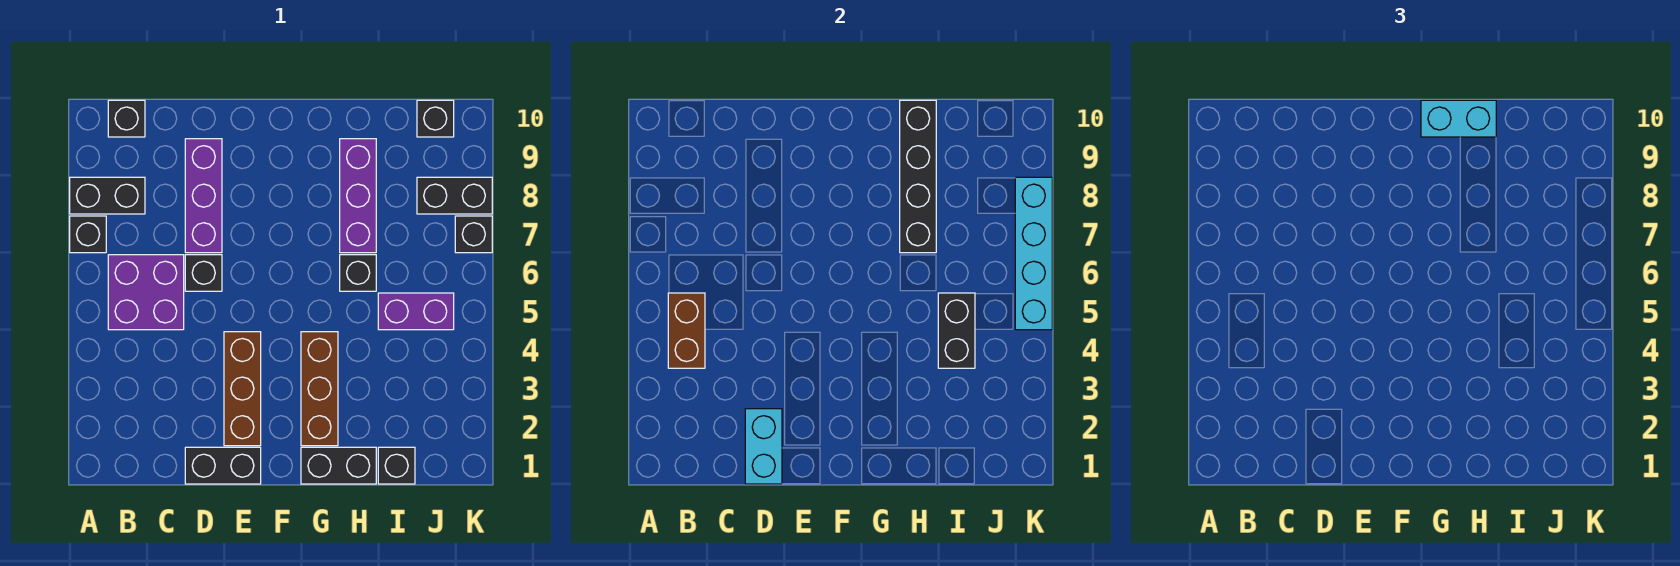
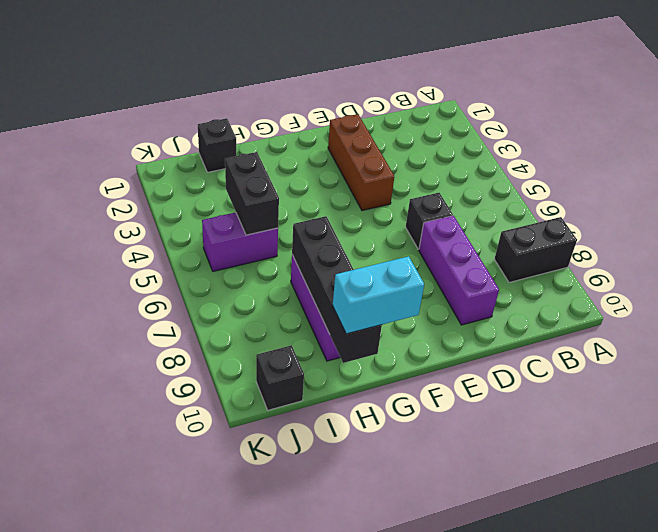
none -> black 1x1 brick [70,216,106,253]
none -> purple 2x2 brick [108,255,184,330]
none -> black 1x1 brick [108,100,145,137]

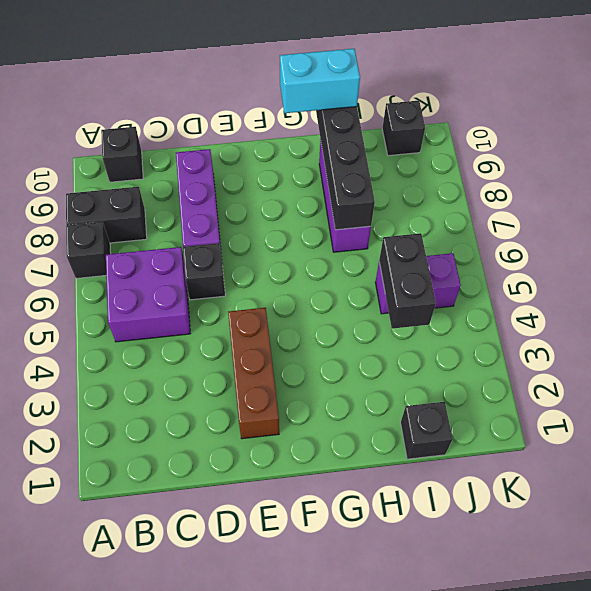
none -> black 1x2 brick [185,447,261,484]
none -> black 1x2 brick [301,447,376,484]
none -> brown 1x3 brick [301,332,338,446]

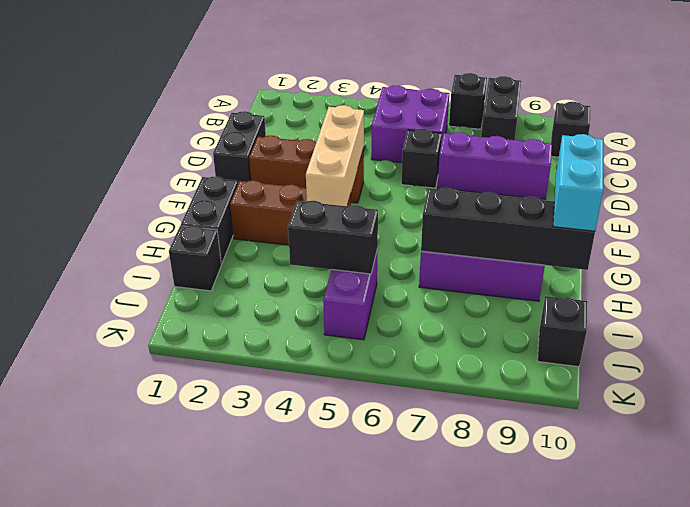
tan 1x3 brick [306,105,364,206] -> none
none -> black 1x1 brick [340,255,376,291]
none -> black 1x2 brick [417,177,492,214]
none -> black 1x1 brick [455,216,492,253]

